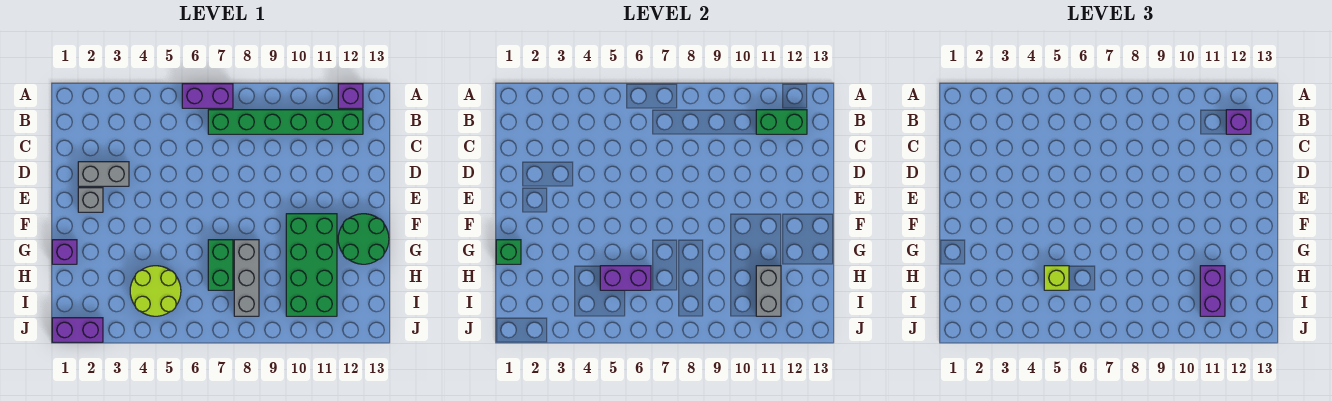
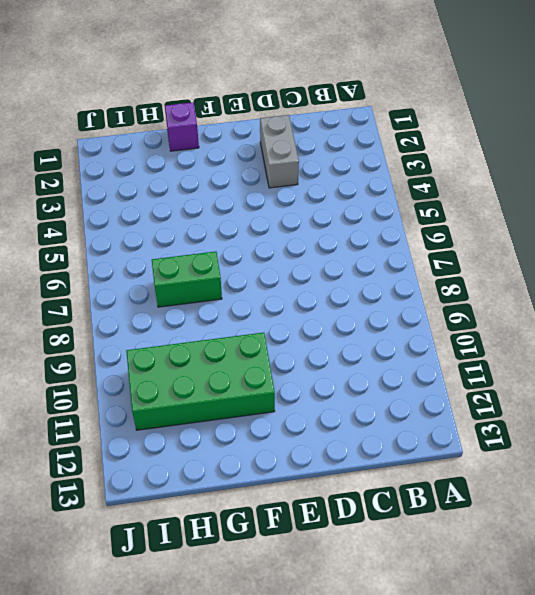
none -> purple 1x2 brick [182,84,233,108]
none -> purple 1x1 brick [338,84,363,108]
none -> green 1x6 brick [208,110,363,134]

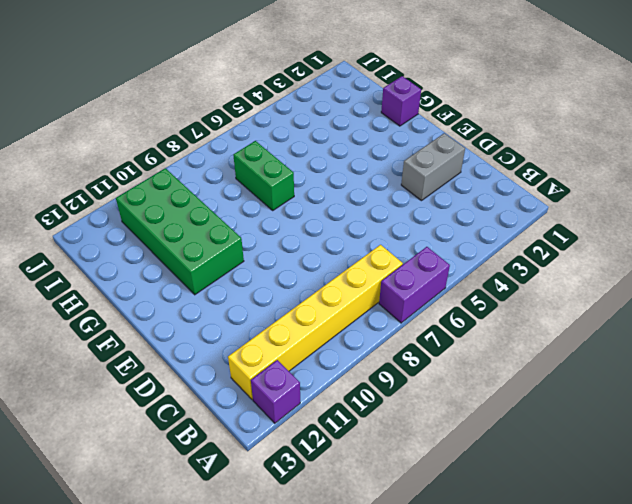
yellow 1x6 brick [228,245,403,400] -> green 1x6 brick [208,110,363,134]
none -> grey 1x1 brick [78,188,103,212]
none -> green 2x2 round brick [338,214,389,264]
none -> grey 1x3 brick [234,240,259,316]

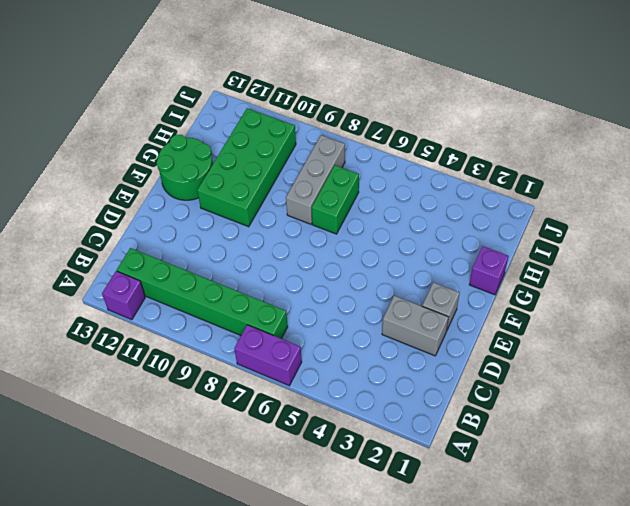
none -> lime 2x2 round brick [130,266,181,316]
none -> purple 1x2 brick [52,318,103,342]
none -> green 1x2 brick [756,110,807,134]

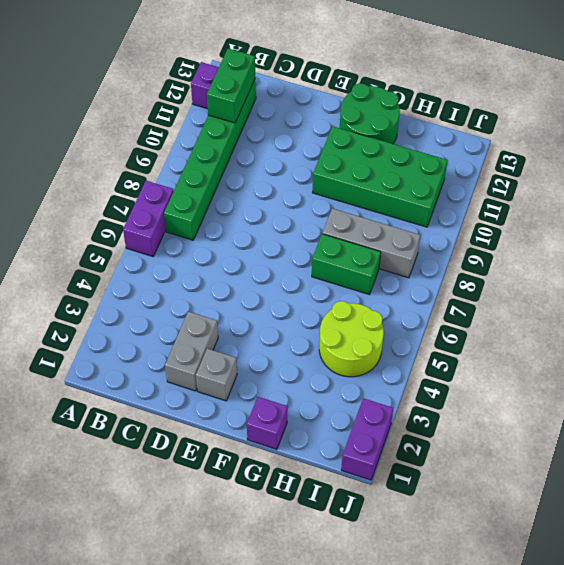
none -> green 1x1 brick [496,240,521,264]
none -> purple 1x2 brick [600,266,651,290]
none -> grey 1x2 brick [756,266,781,316]

